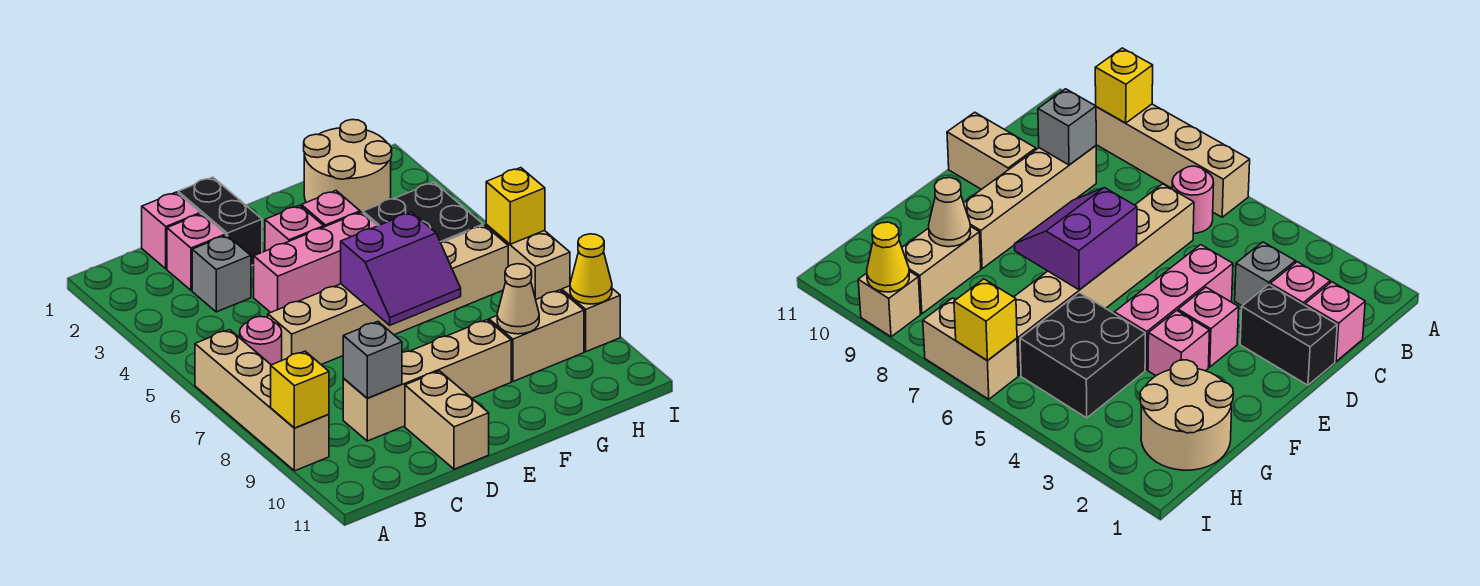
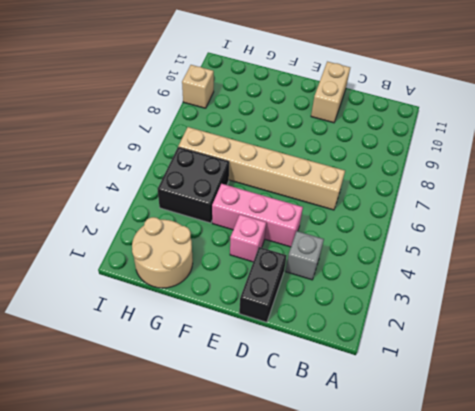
none -> tan 1x4 brick [195,330,329,471]
none -> pink 1x1 round brick [240,316,282,365]
none -> pink 1x1 brick [142,192,200,269]

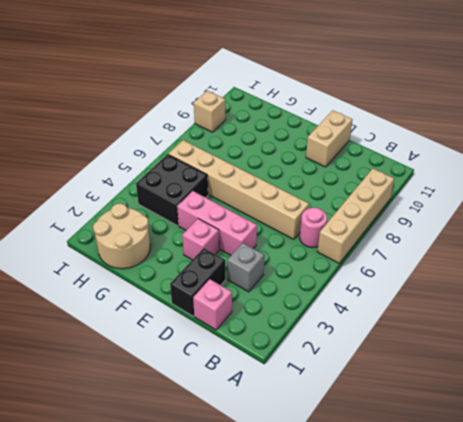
none -> pink 1x1 brick [167,214,226,290]
none -> tan 1x4 brick [343,320,511,441]
none -> pink 1x1 brick [301,191,360,227]

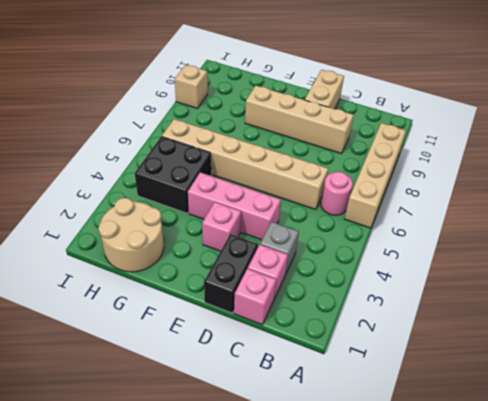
none -> pink 1x1 brick [301,191,360,227]
none -> tan 1x2 brick [489,290,584,381]
none -> tan 1x2 brick [486,225,570,299]

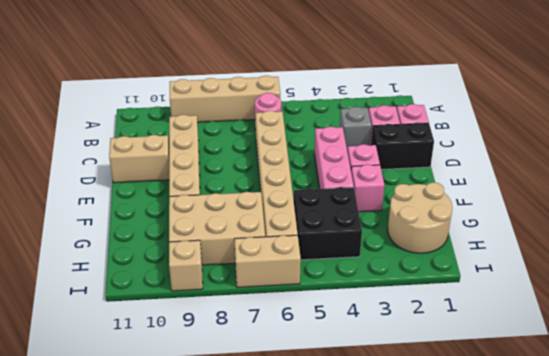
tan 2x3 brick [169,192,265,265] -> tan 1x2 brick [489,290,584,381]
none -> yellow 1x1 brick [271,351,329,428]
none -> grey 1x1 brick [343,322,402,398]
none -> purple 2x2 slope [341,212,461,325]

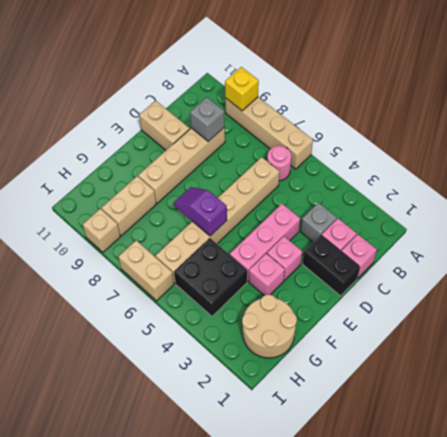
purple 1x2 slope [174,187,227,236] -> purple 2x2 slope [341,212,461,325]
none -> tan 1x1 cone [497,264,539,334]
none -> yellow 1x1 brick [486,168,545,244]
none -> yellow 1x1 cone [570,234,612,304]

